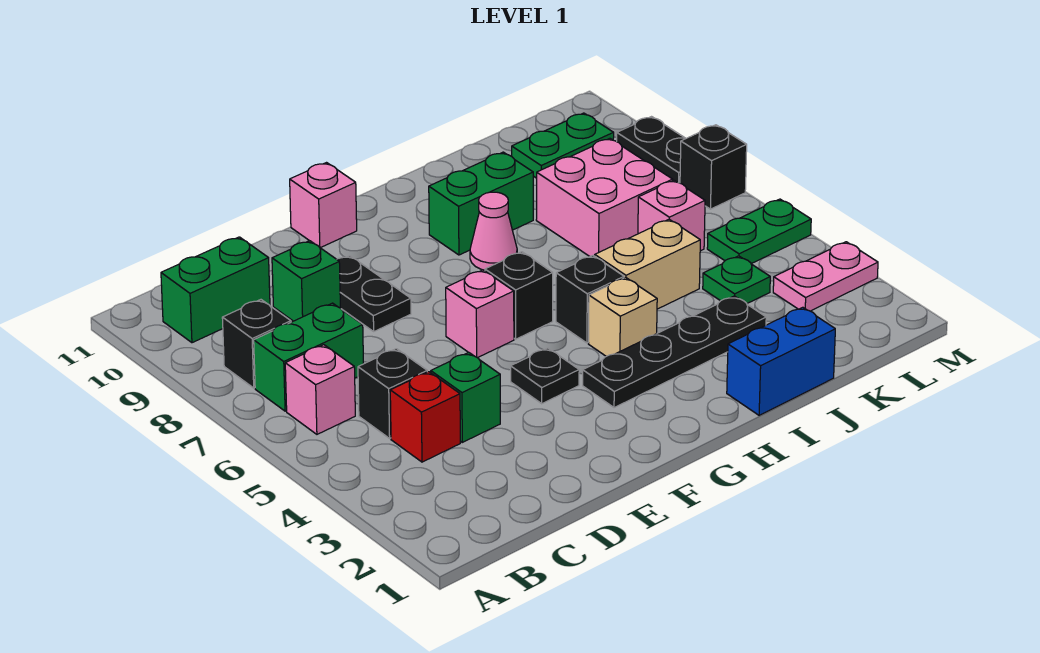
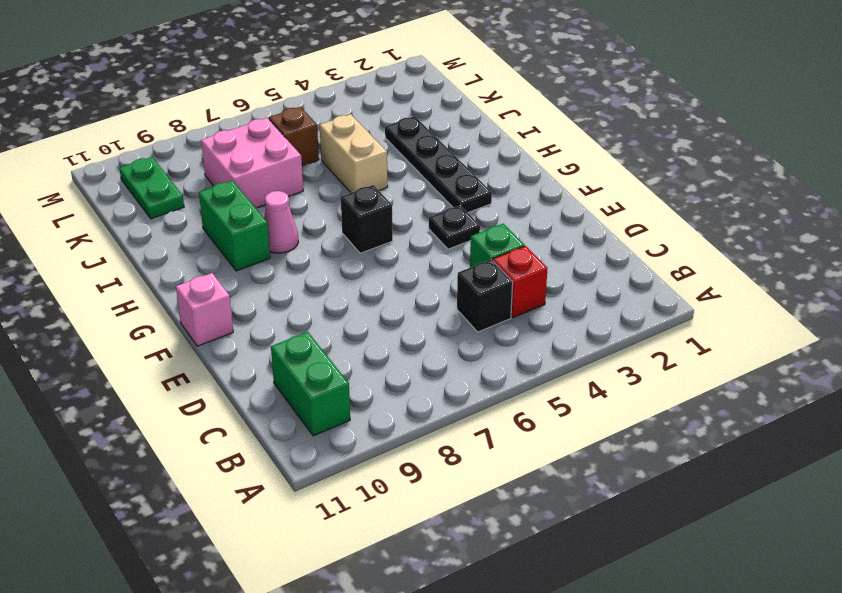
brown 1x1 brick [269,107,319,166] -> pink 1x1 brick [638,180,705,251]
none -> pink 1x1 brick [285,345,355,434]
none -> green 1x2 brick [254,303,364,411]
none -> black 1x1 brick [222,300,291,388]

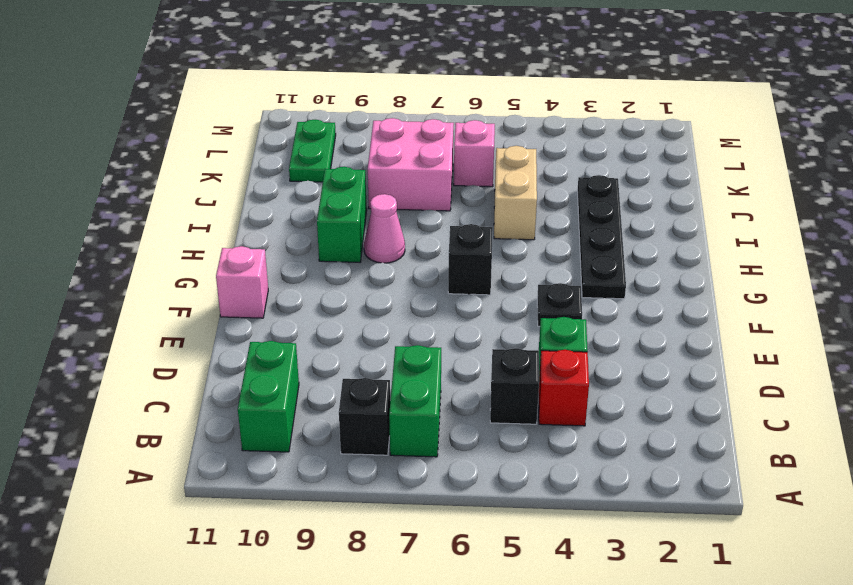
none -> pink 1x1 brick [285,345,355,434]
none -> green 1x1 brick [272,241,340,321]
none -> black 1x2 plate [337,256,411,331]

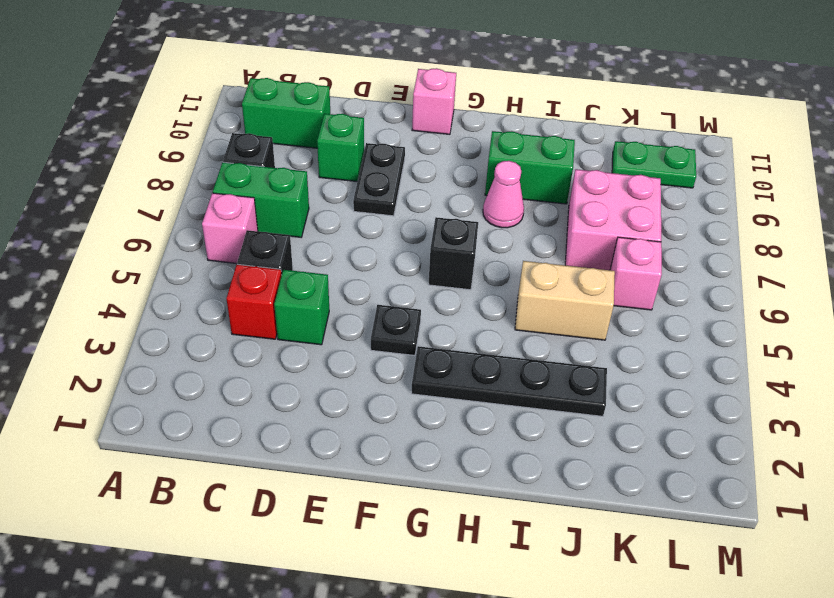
none -> pink 1x1 brick [446,270,514,358]
none -> tan 1x1 brick [588,277,657,356]
none -> black 1x1 brick [556,256,624,343]

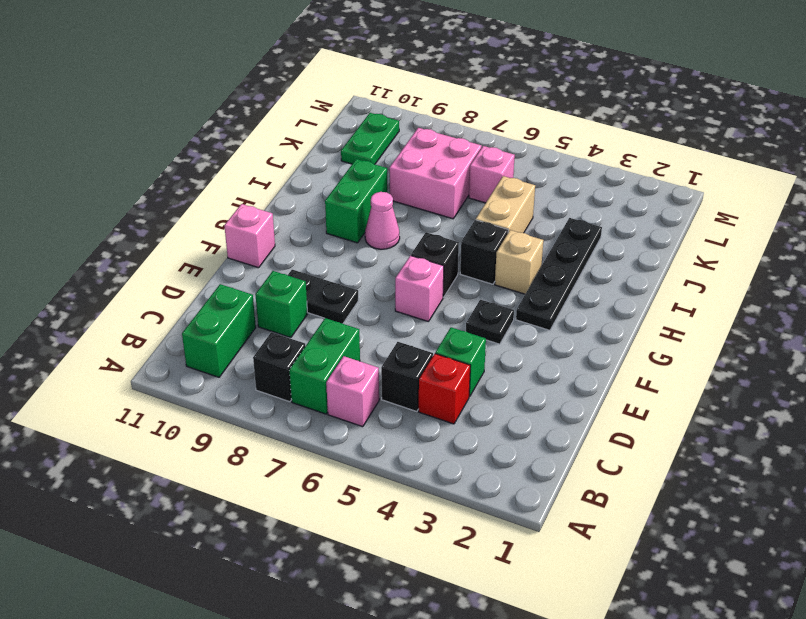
none -> blue 1x2 brick [727,307,835,415]
none -> green 1x1 plate [703,256,770,303]
none -> pink 1x2 plate [773,242,878,311]

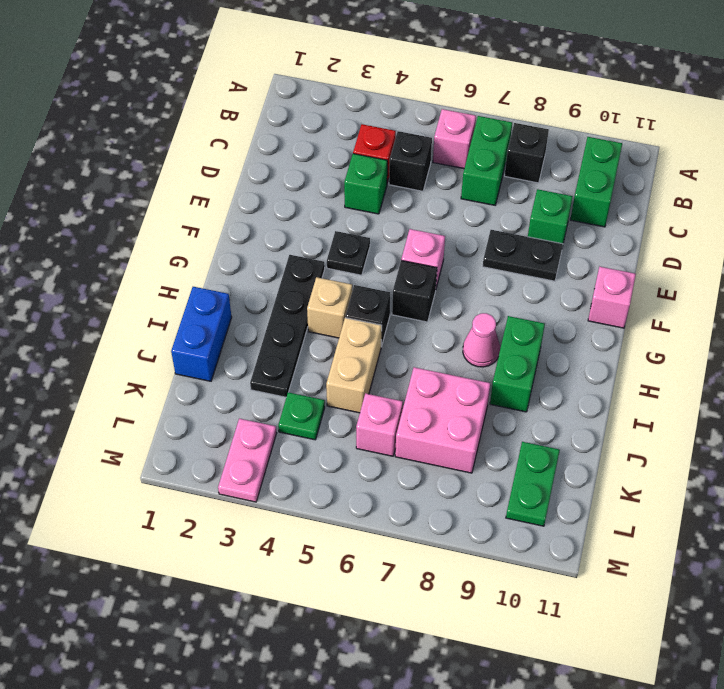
none -> green 1x2 plate [707,199,811,264]
none -> black 1x1 brick [680,125,747,209]
none -> black 1x2 plate [617,117,686,183]

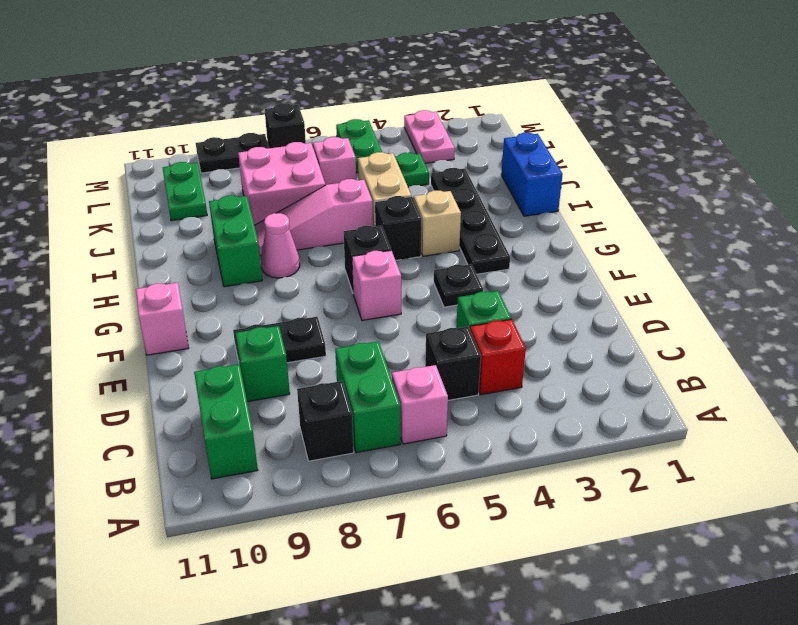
pink 1x3 slope [254,179,373,256] -> none

